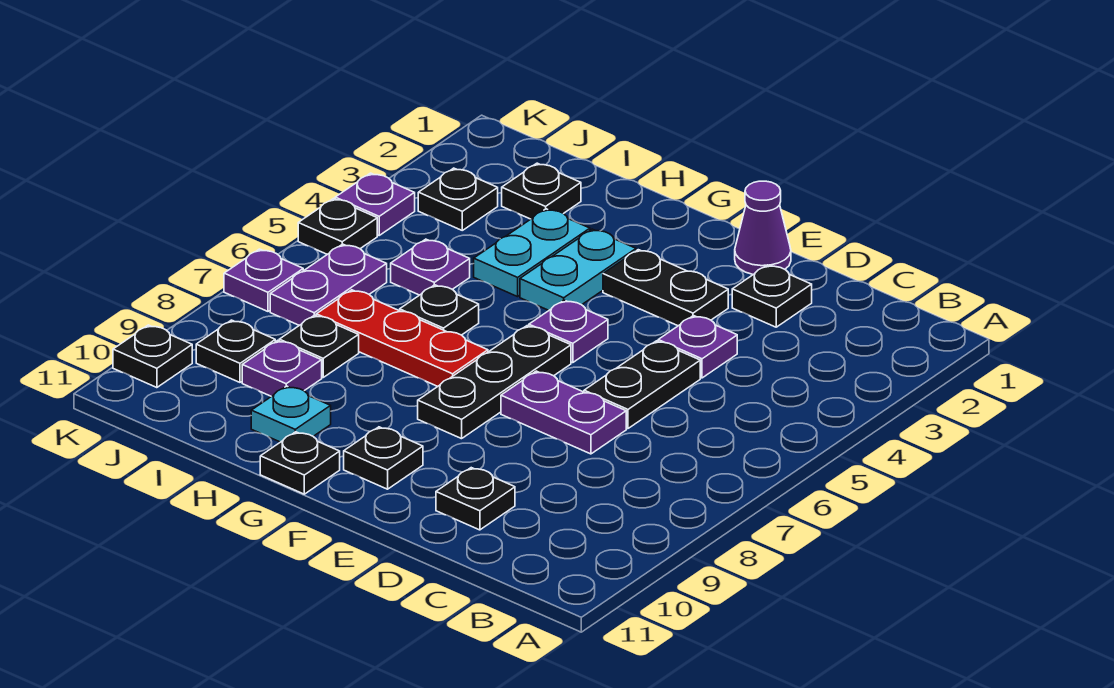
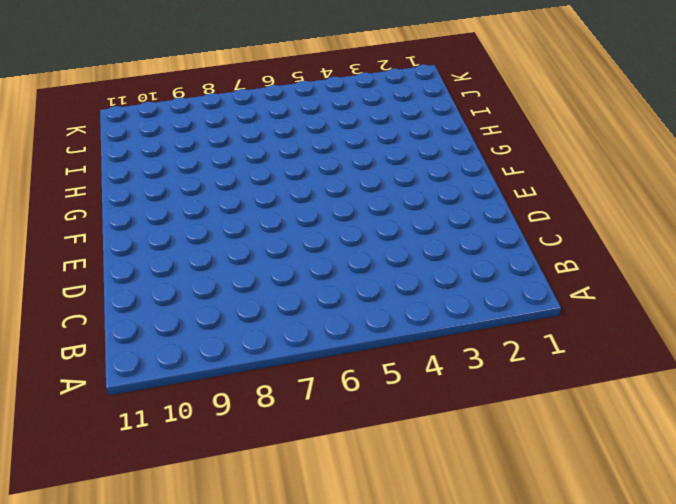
none -> black 1x1 plate [732,265,812,327]
none -> purple 1x1 plate [658,316,737,378]
none -> black 1x2 plate [584,341,700,429]

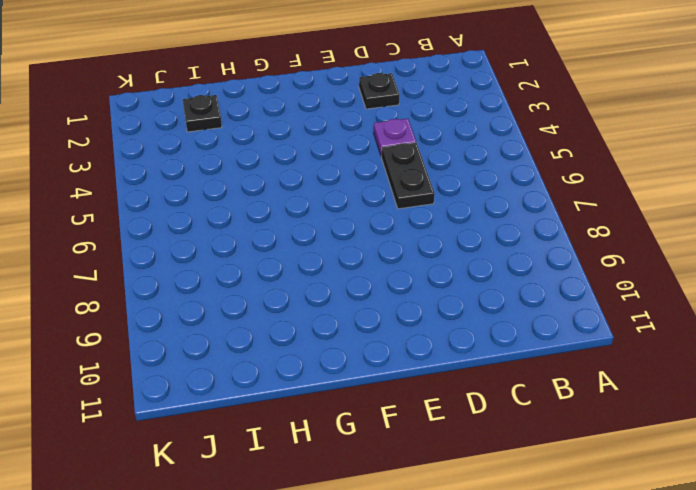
none -> purple 1x2 plate [501,371,626,454]
none -> black 1x1 plate [436,468,515,530]
none -> purple 1x1 cone [735,181,791,274]

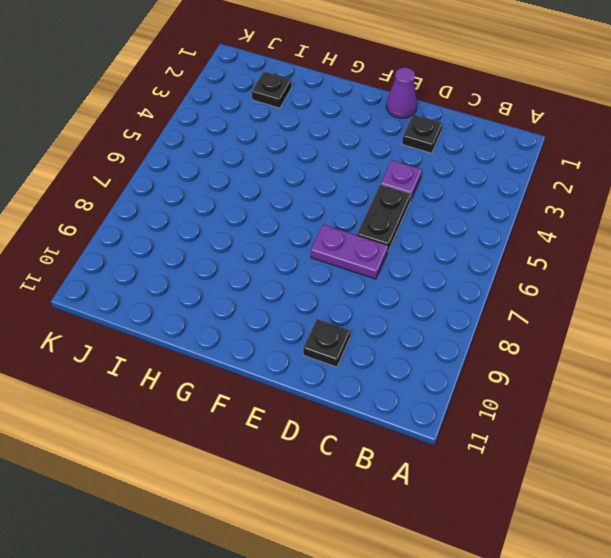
none -> black 1x2 plate [603,250,728,326]
none -> purple 1x1 plate [529,300,608,363]
none -> black 1x3 plate [418,326,571,439]

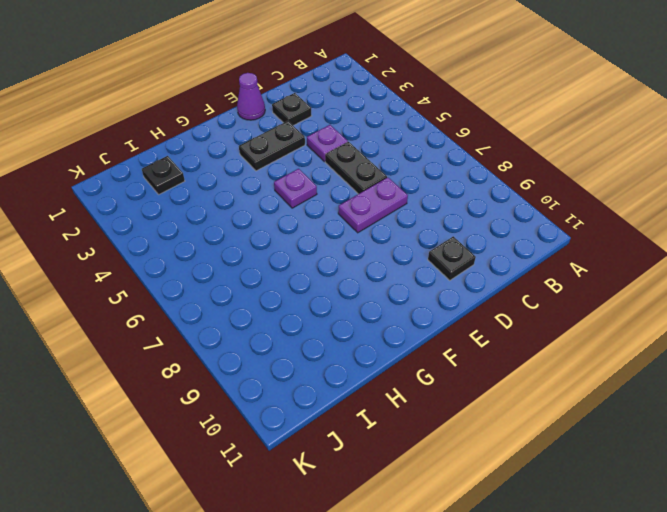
none -> black 1x3 plate [418,326,571,439]
none -> black 1x1 plate [344,427,423,489]
none -> cyan 1x2 plate [520,229,636,310]

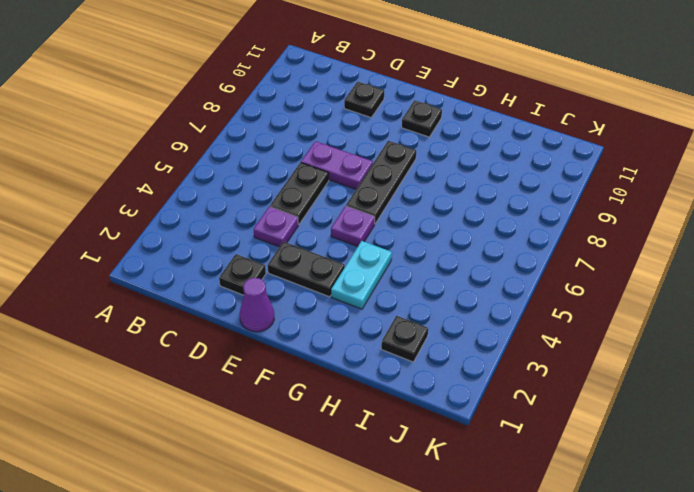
none -> red 1x3 plate [316,290,488,386]
none -> black 1x1 plate [260,432,340,494]
none -> cyan 1x2 plate [474,209,590,297]

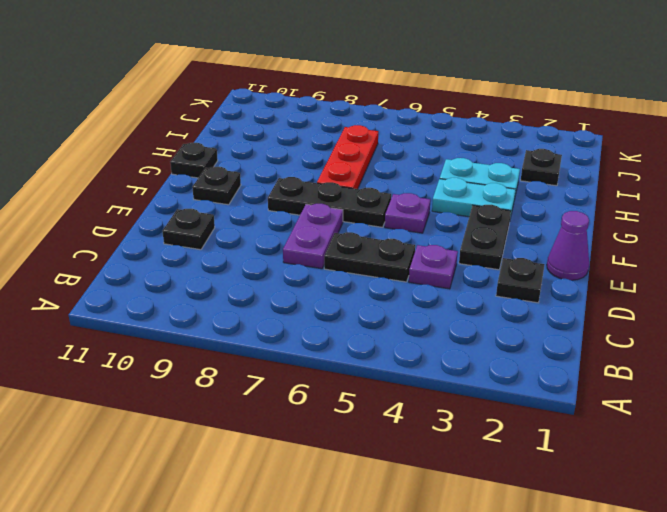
none -> black 1x1 plate [400,285,479,335]
none -> cyan 1x1 plate [251,386,331,442]
none -> purple 1x1 plate [391,239,470,295]

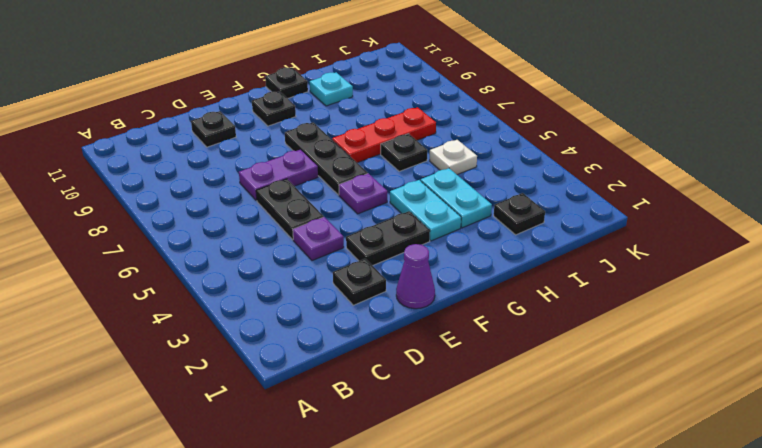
white 1x1 plate [430,140,477,175] -> purple 1x1 plate [391,239,470,295]
none -> black 1x1 plate [279,315,359,377]
none -> purple 1x1 plate [242,340,322,396]
none -> black 1x1 plate [418,168,498,230]

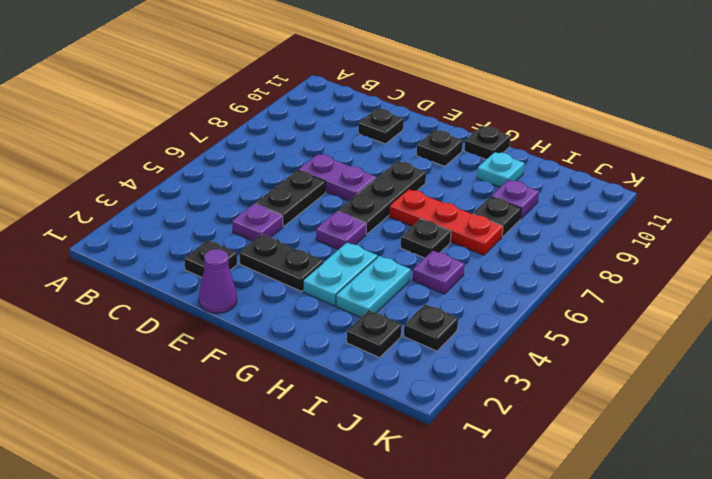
none -> purple 1x2 plate [270,244,387,325]
none -> black 1x1 plate [196,320,275,382]
none -> purple 1x1 plate [335,173,415,235]

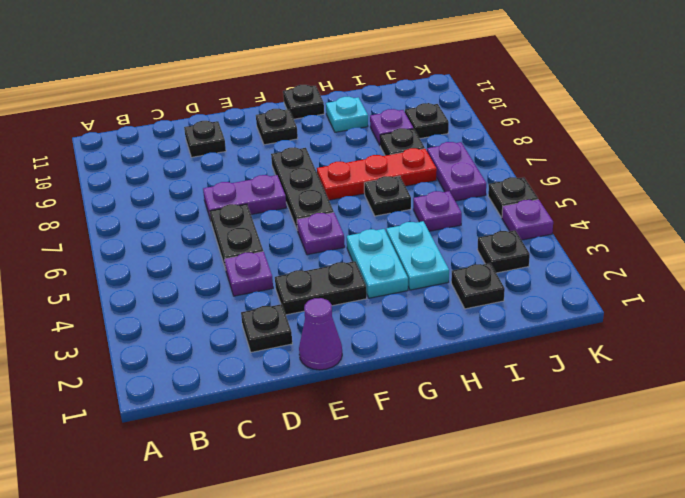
none -> purple 1x1 plate [224,249,303,311]
none -> black 1x1 plate [113,325,192,388]

